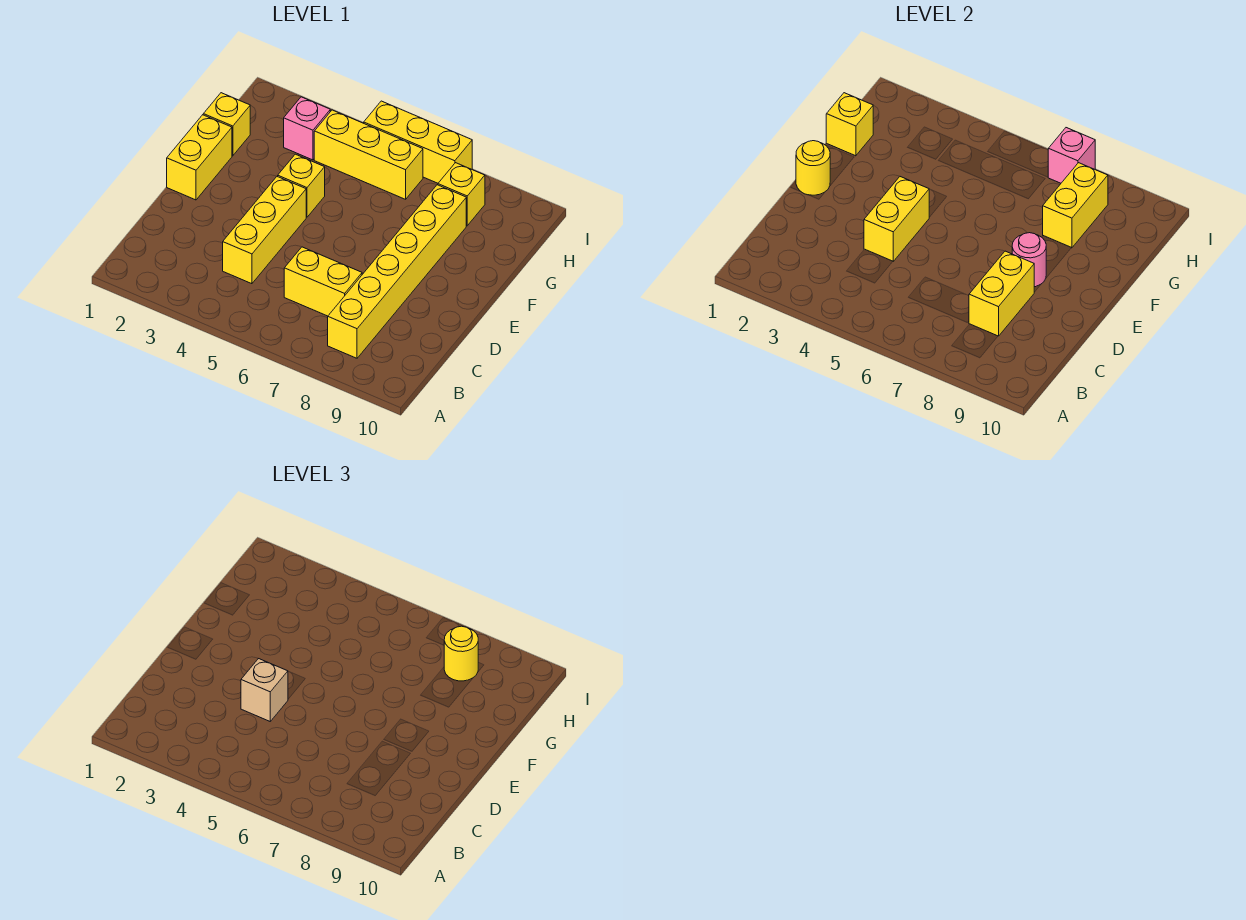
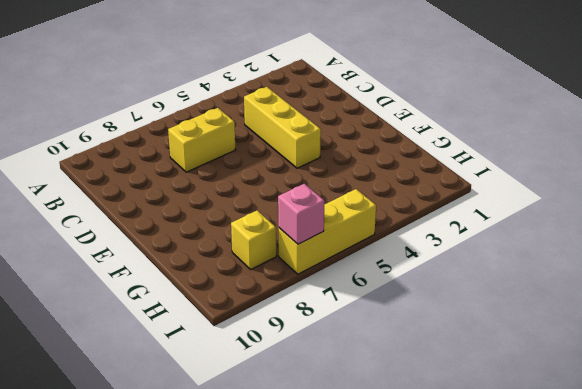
none -> yellow 1x6 brick [328,185,466,358]
none -> yellow 1x2 brick [167,115,232,200]
none -> yellow 1x1 brick [278,154,325,217]

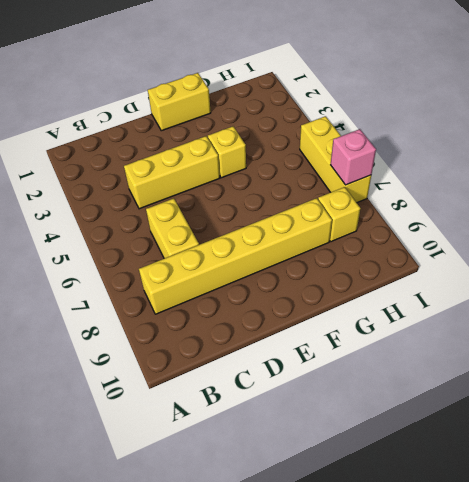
none -> yellow 1x1 brick [203,93,250,156]
none -> pink 1x1 brick [284,97,330,160]
none -> yellow 1x3 brick [314,110,423,199]

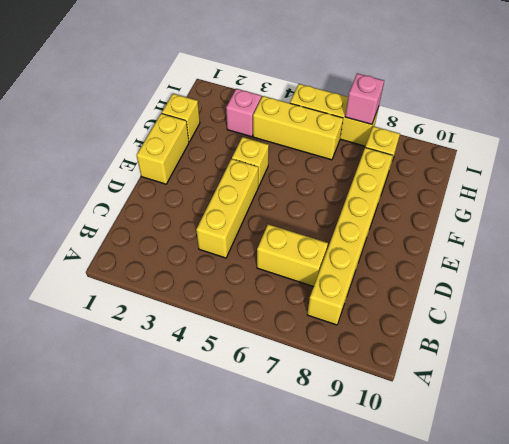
none -> yellow 1x2 brick [969,251,1034,336]
none -> yellow 1x2 brick [864,177,929,261]
none -> yellow 1x1 round brick [796,141,830,195]

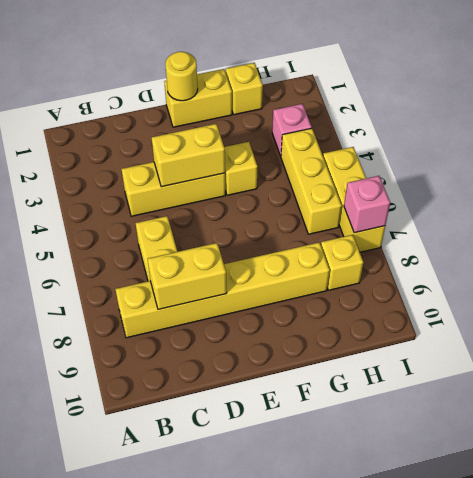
none -> pink 1x1 round brick [1012,233,1046,287]
none -> yellow 1x1 brick [826,93,873,156]
none -> yellow 1x2 brick [1043,163,1108,248]

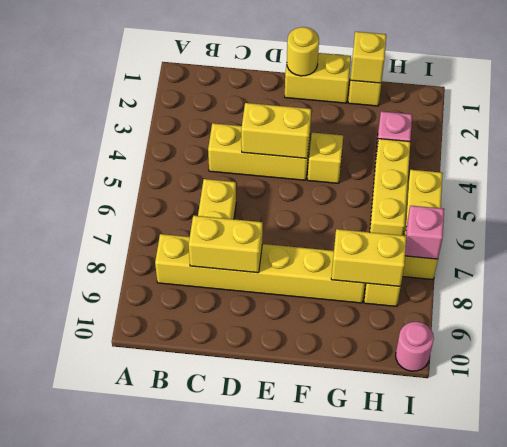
pink 1x1 round brick [396,322,434,371] -> pink 1x1 round brick moved to [1012,233,1046,287]
none -> tan 1x1 brick [241,659,288,721]
none -> yellow 1x1 round brick [444,626,478,681]

